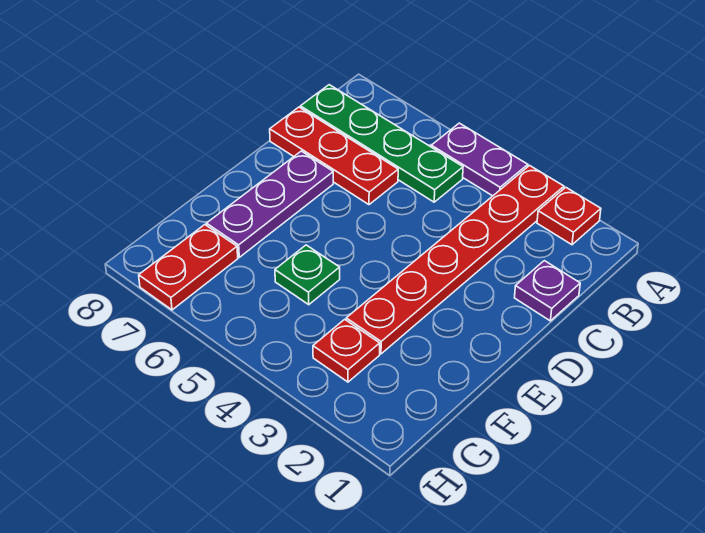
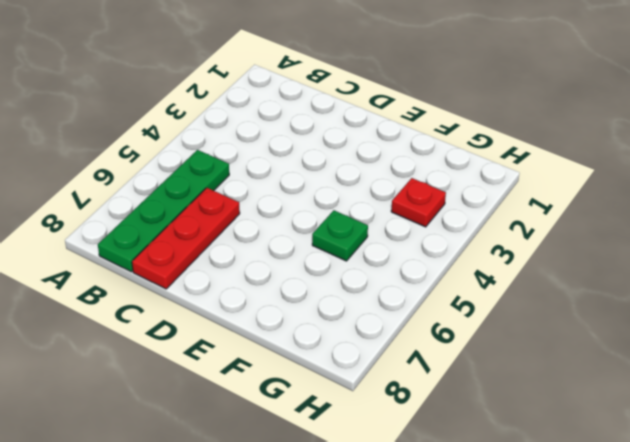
none -> red 1x1 plate [537,187,601,245]
none -> red 1x6 plate [346,166,564,354]

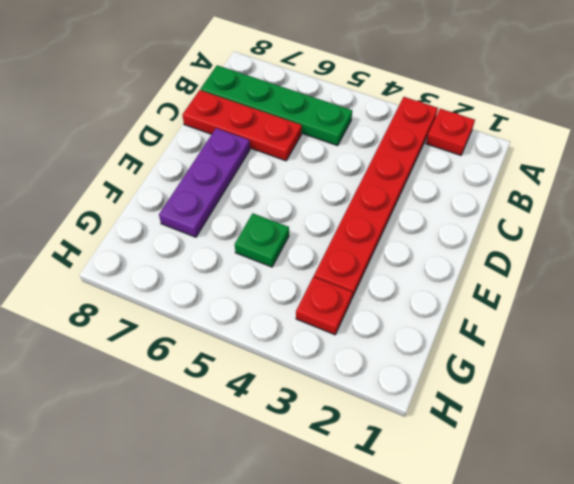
none -> purple 1x2 plate [431,123,528,196]
none -> purple 1x1 plate [515,261,580,321]

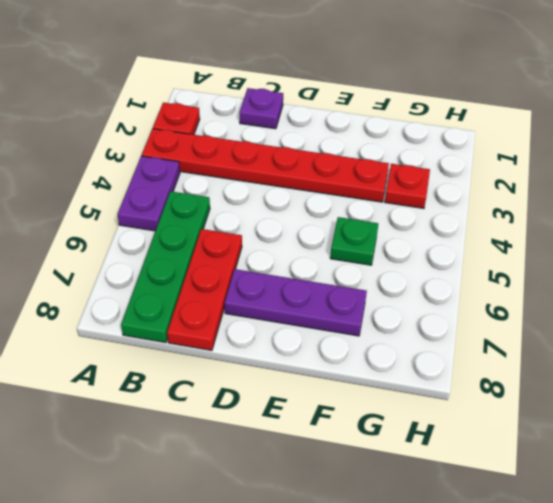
none -> red 1x2 plate [139,225,238,310]

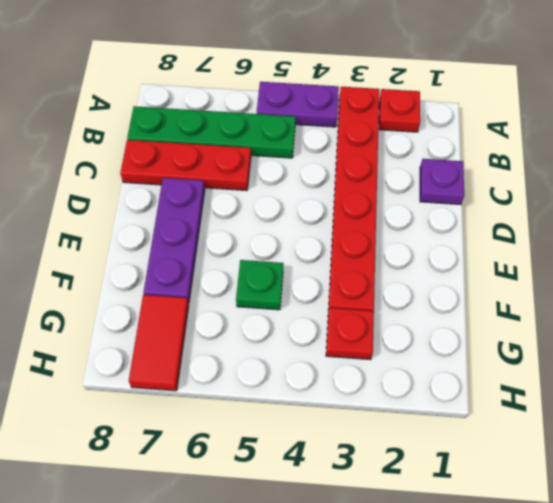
red 1x2 tile [129,295,189,391] -> red 1x2 plate [139,225,238,310]

